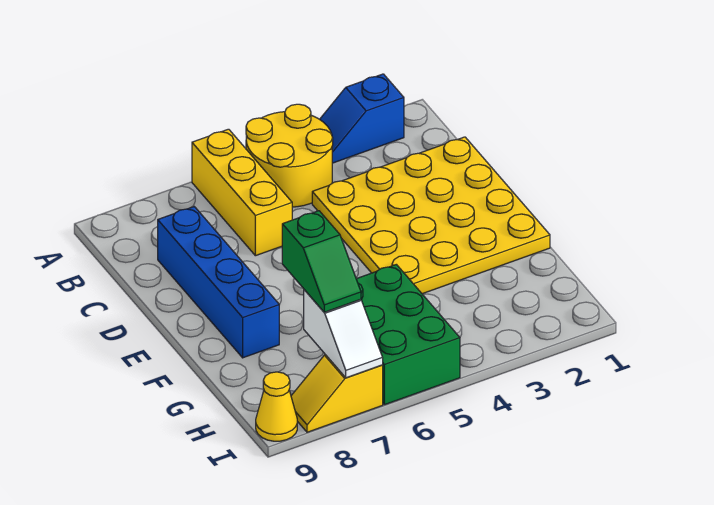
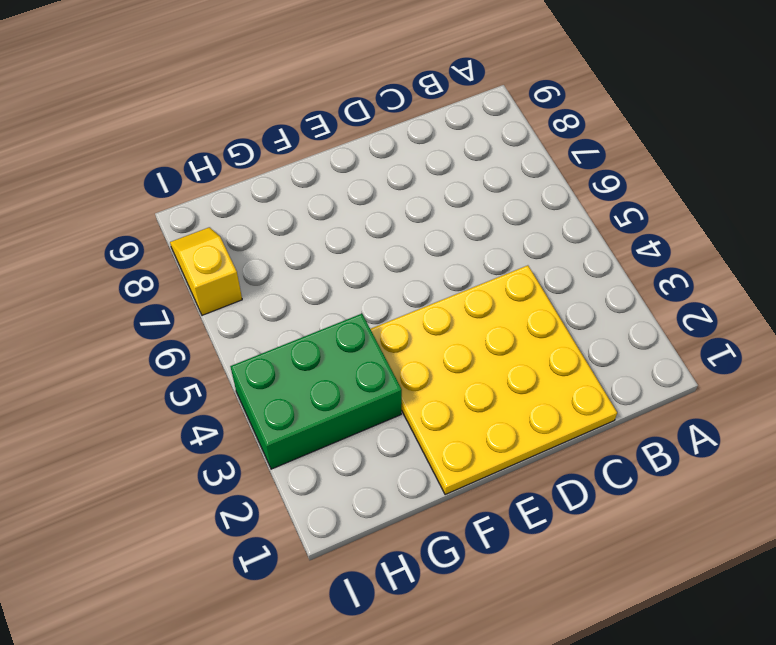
green 2x3 brick [230,314,402,469] -> green 2x3 brick moved to [356,264,460,405]
none -> blue 1x2 slope [320,74,404,163]
none -> yellow 2x2 round brick [246,104,333,207]

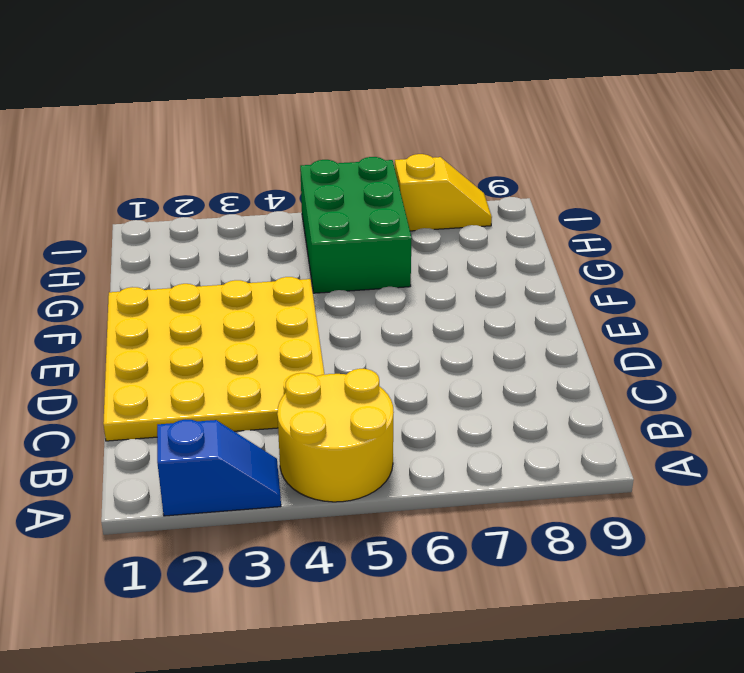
none -> yellow 1x3 brick [192,129,292,256]
none -> blue 1x4 brick [158,207,279,358]

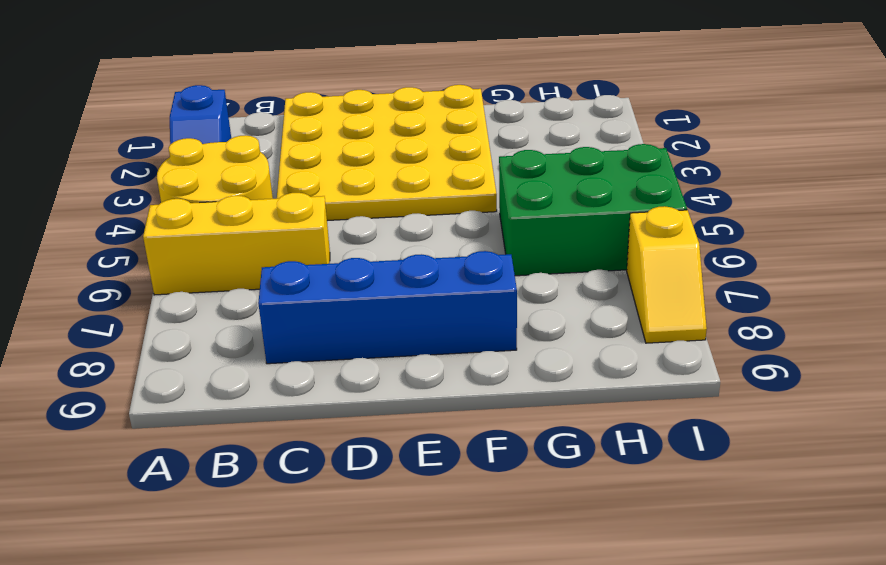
none -> yellow 1x1 cone [256,372,297,441]
none -> white 1x2 slope [304,290,383,378]

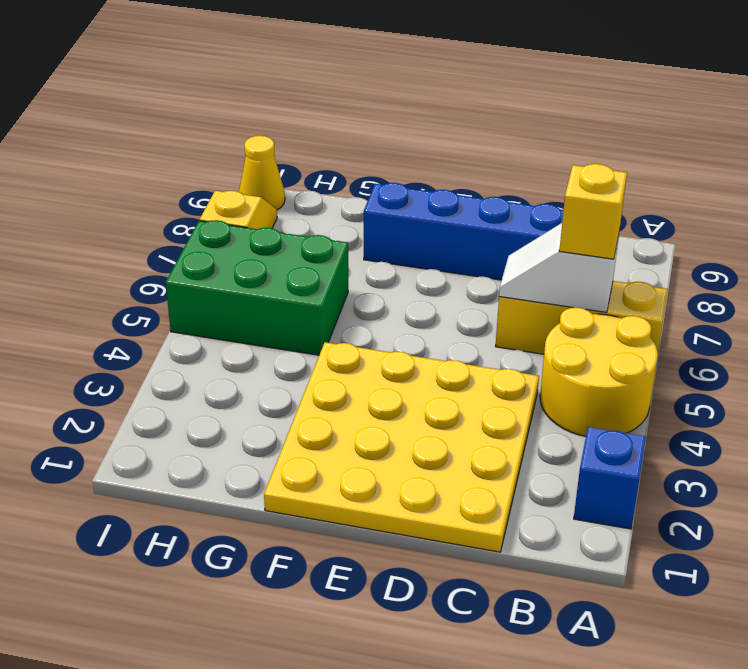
white 1x2 slope [499,223,620,313] -> white 1x2 slope moved to [304,290,383,378]
yellow 1x1 brick [559,164,627,259] -> none
none -> green 1x2 slope [282,211,361,312]

